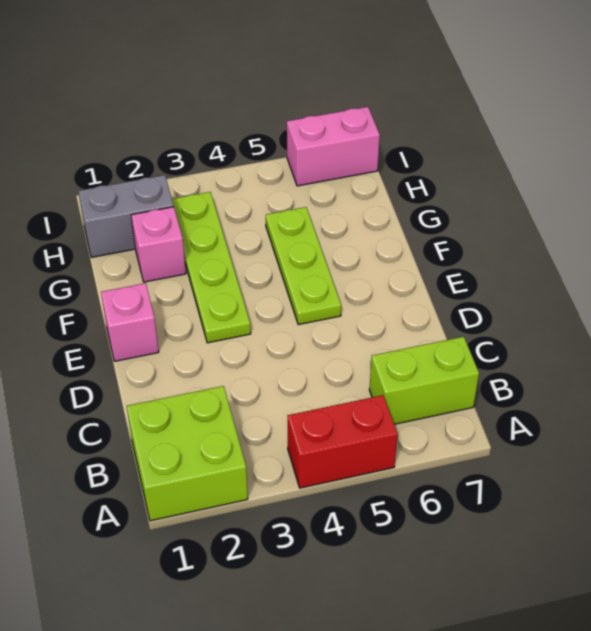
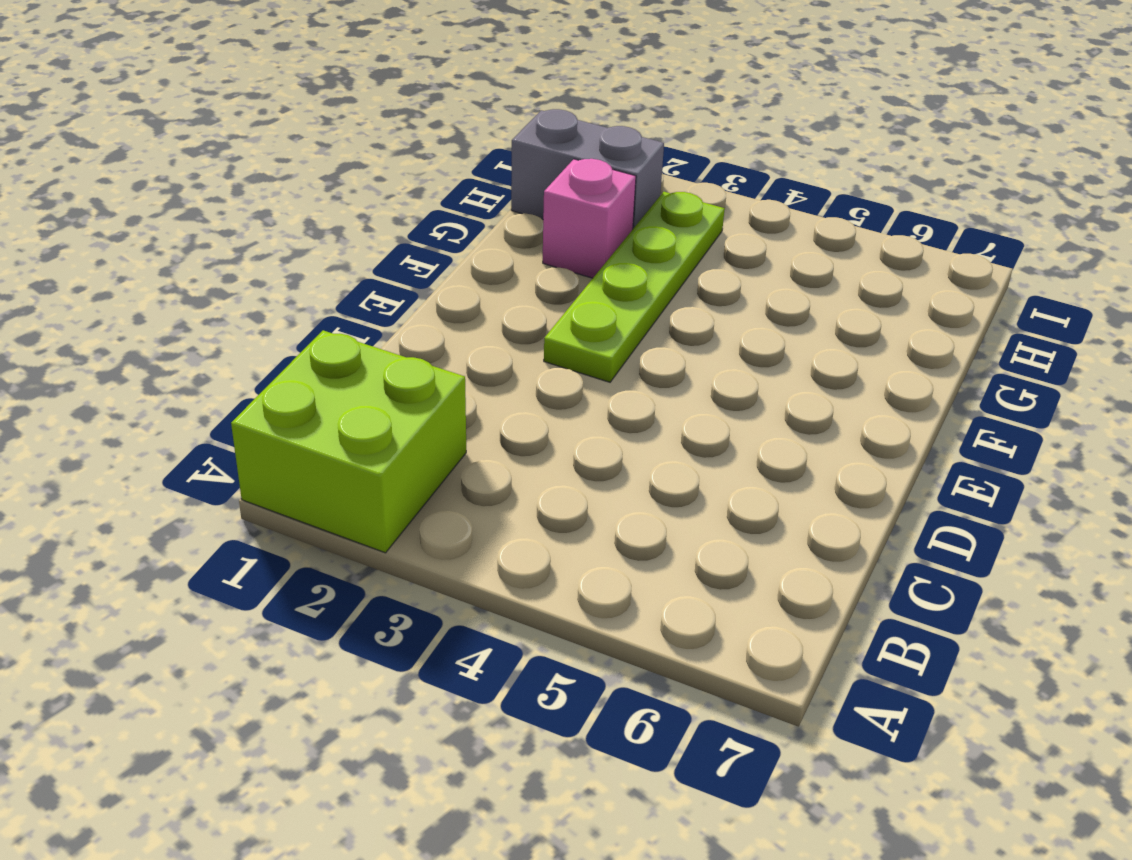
none -> red 1x2 brick [288,395,398,488]
none -> lime 1x2 brick [369,337,479,424]

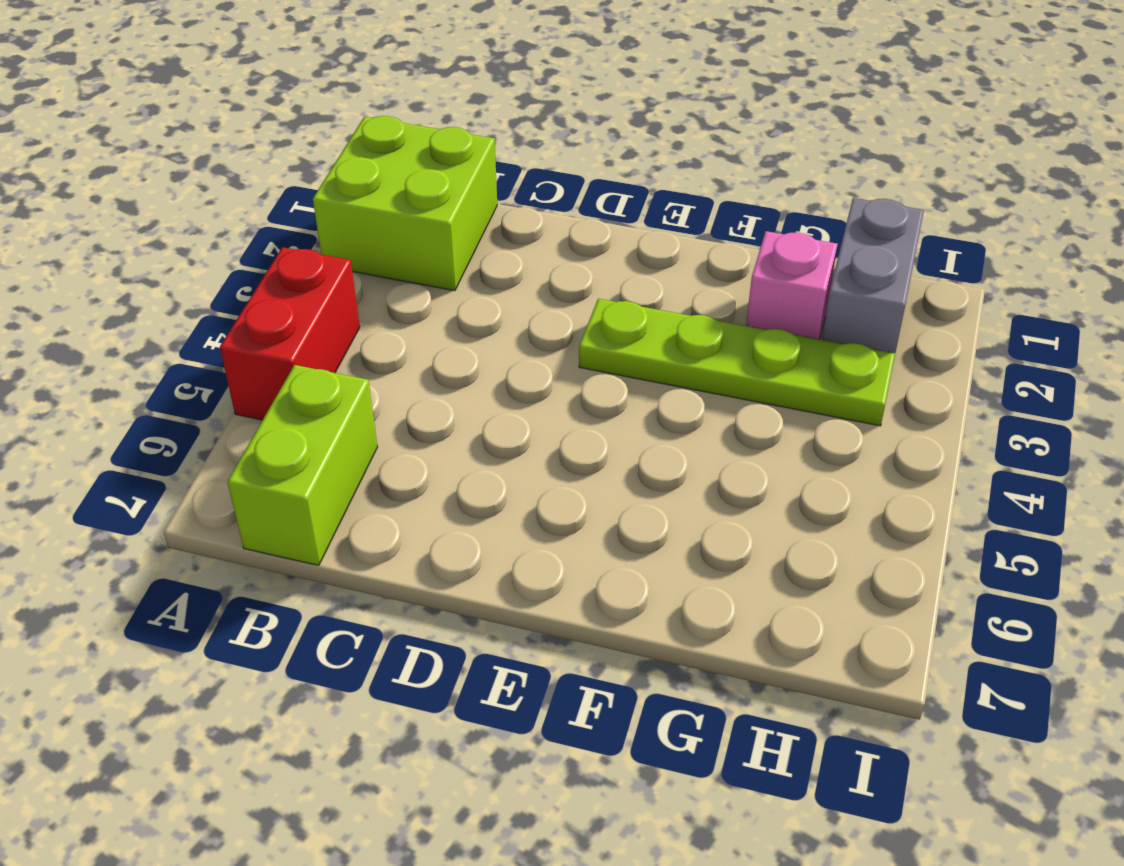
none -> pink 1x1 brick [101,283,159,361]
none -> lime 1x3 plate [266,207,341,325]

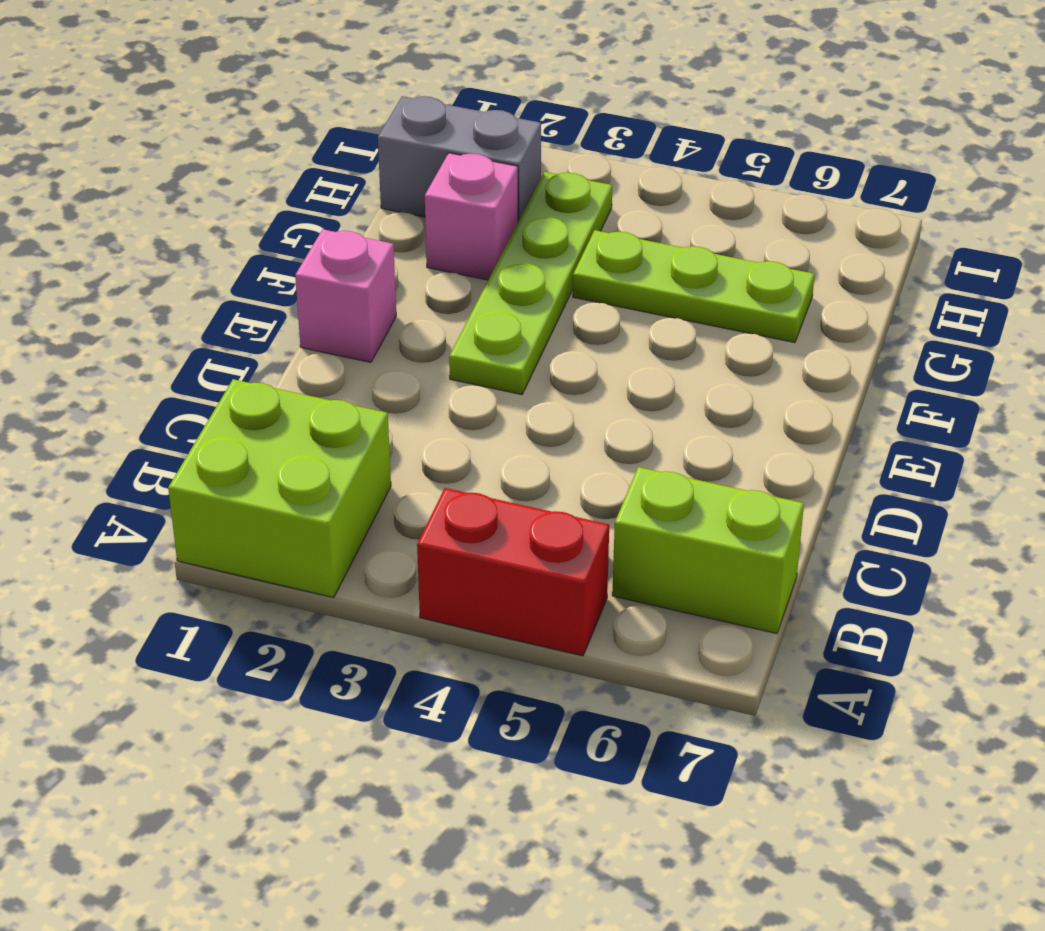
lime 1x3 plate [573,230,814,343] -> lime 1x3 plate turned to [266,207,341,325]
none -> pink 1x2 brick [287,107,380,186]

